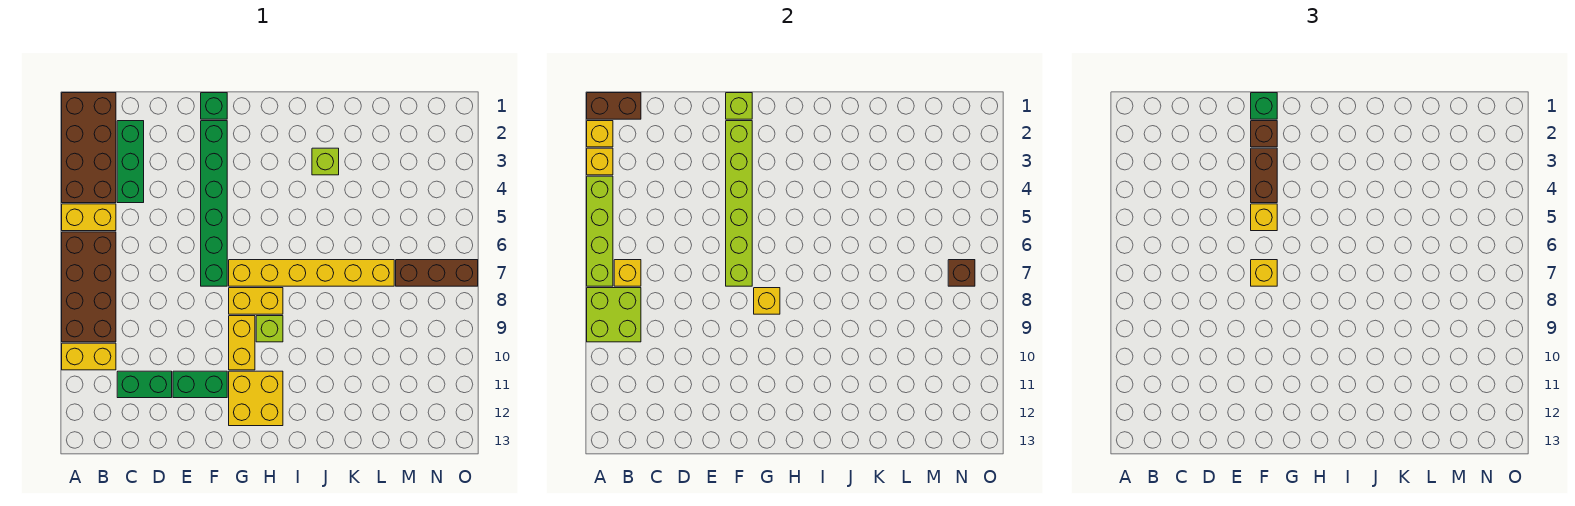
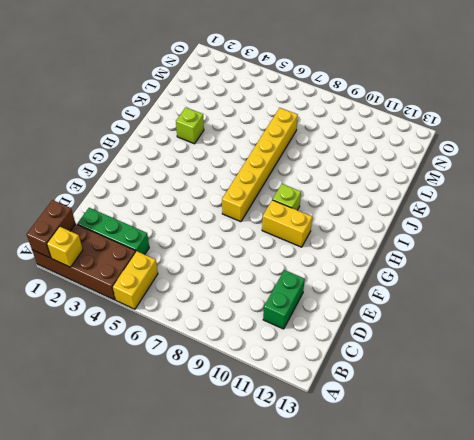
none -> brown 2x4 brick [62,232,116,342]
none -> yellow 1x2 brick [62,343,116,370]
none -> green 1x2 brick [173,371,227,398]
none -> green 1x1 brick [201,93,227,119]

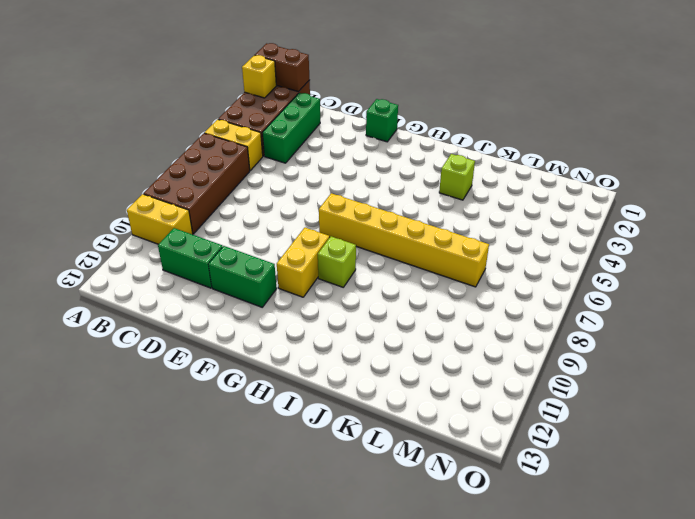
none -> green 1x6 brick [201,121,227,286]
none -> yellow 1x2 brick [229,288,283,314]
none -> yellow 2x2 brick [229,371,283,426]
none -> brown 1x3 brick [396,260,478,286]

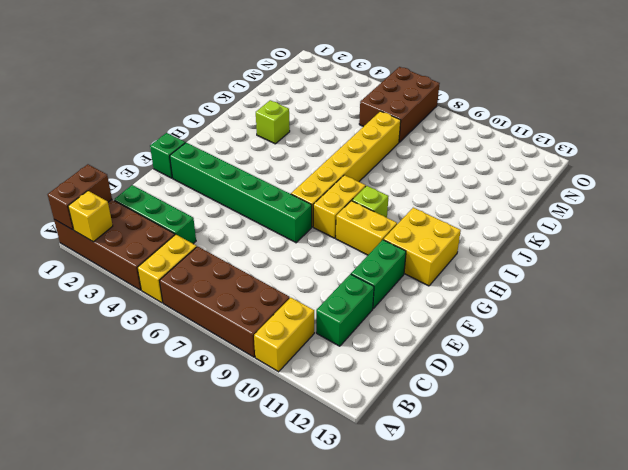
brown 2x3 brick [359,67,440,142] -> brown 1x3 brick [396,260,478,286]
none -> yellow 1x1 brick [587,148,613,175]
none -> lime 1x4 brick [587,176,613,286]
none -> lime 2x2 brick [587,288,641,342]
none -> yellow 1x1 brick [614,260,641,286]

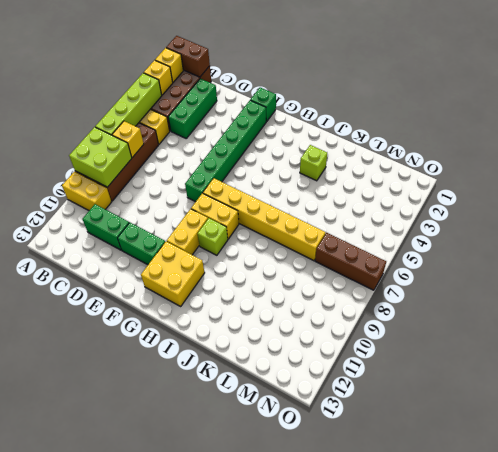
none -> lime 1x1 brick [726,93,752,119]
none -> lime 1x6 brick [726,121,752,286]
none -> yellow 1x1 brick [754,288,780,314]
none -> brown 1x1 brick [948,260,975,286]

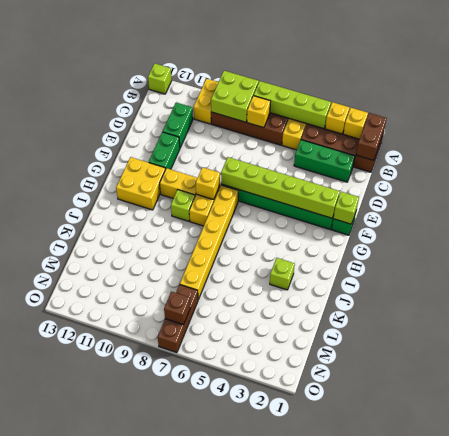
lime 1x1 brick [148,63,172,94] -> none
none -> green 1x1 brick [1251,93,1277,119]
none -> brown 1x1 brick [1251,121,1277,147]
none -> brown 1x2 brick [1251,148,1277,203]
none -> yellow 1x1 brick [1251,204,1277,231]

